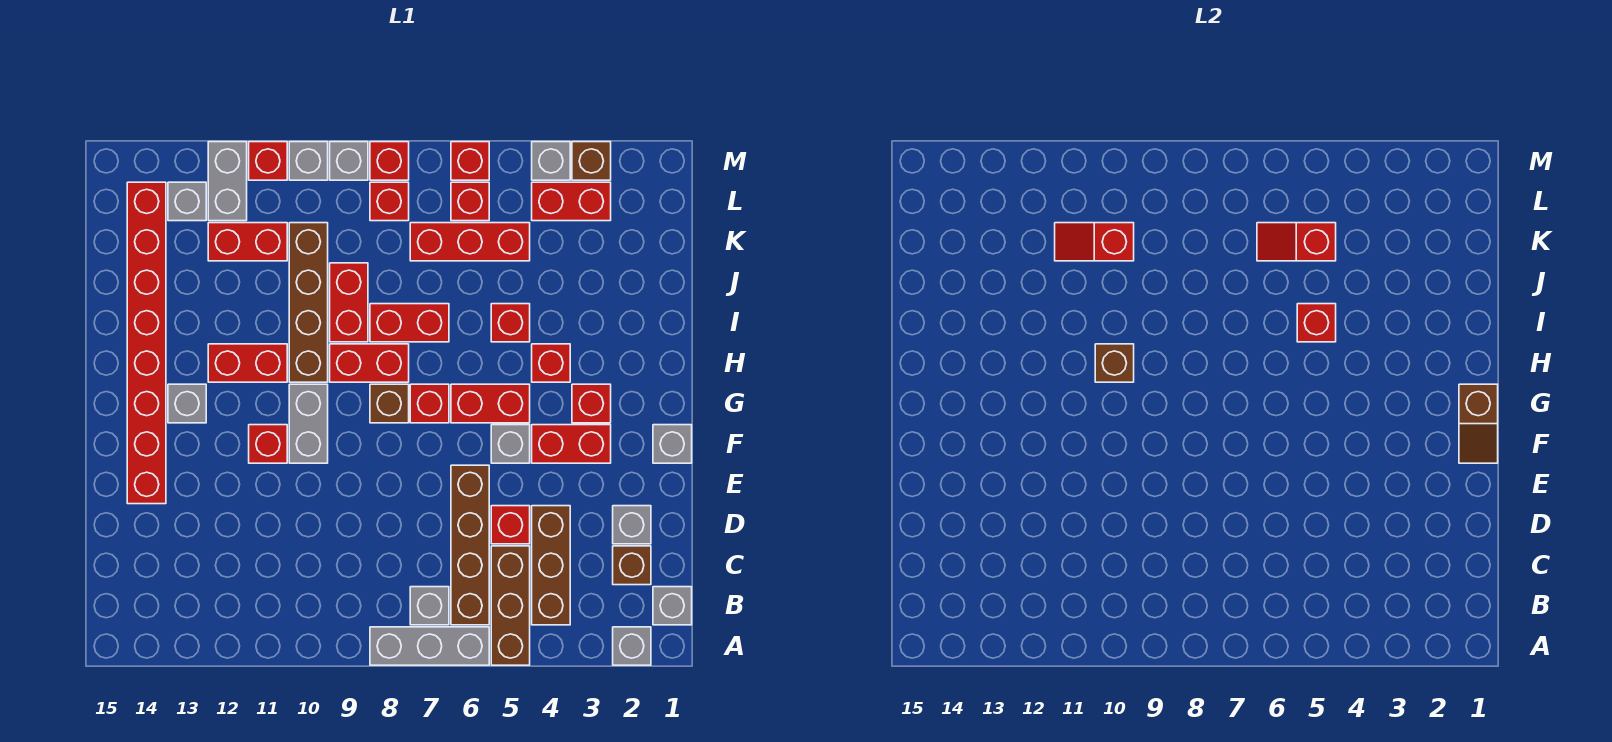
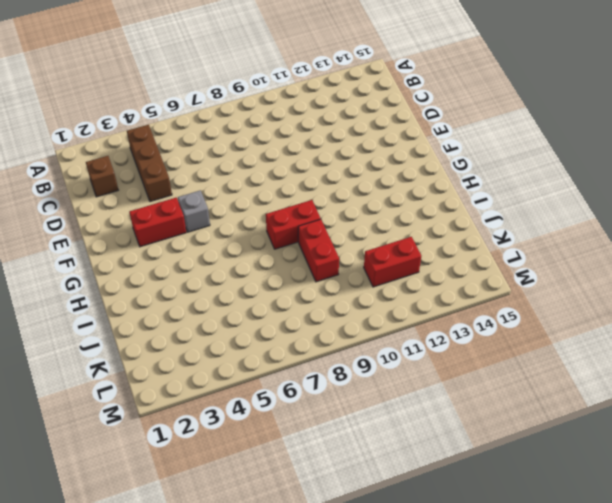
none -> grey 1x1 brick [613,627,651,665]
none -> brown 1x3 brick [491,546,530,665]
none -> grey 1x3 brick [370,627,489,665]
none -> grey 1x1 brick [653,587,692,625]

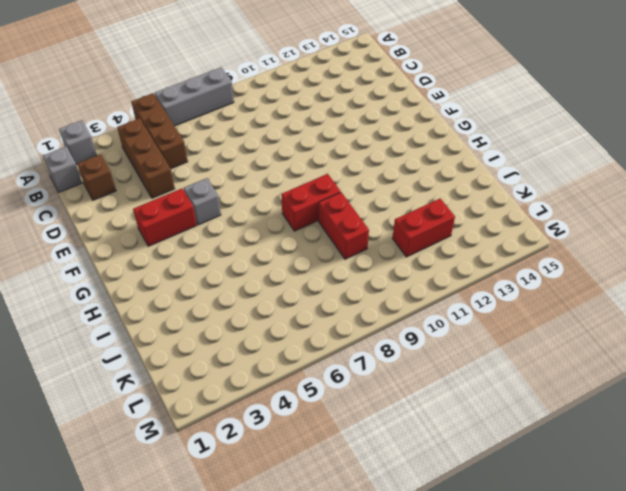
none -> brown 1x4 brick [451,465,489,625]
none -> grey 1x1 brick [410,587,449,625]
none -> grey 1x1 brick [613,506,651,544]
none -> red 1x1 brick [491,506,530,544]

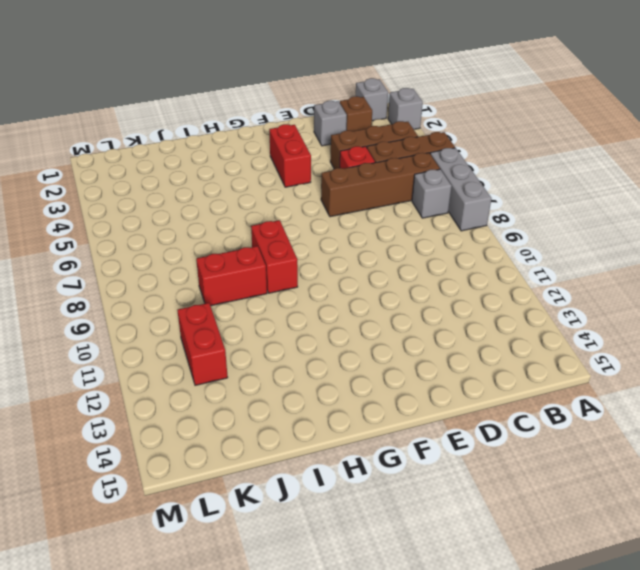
none -> red 1x8 brick [127,182,166,504]
none -> grey 1x1 brick [653,425,692,463]
none -> grey 1x1 brick [491,425,530,463]
none -> grey 1x2 brick [289,384,328,463]

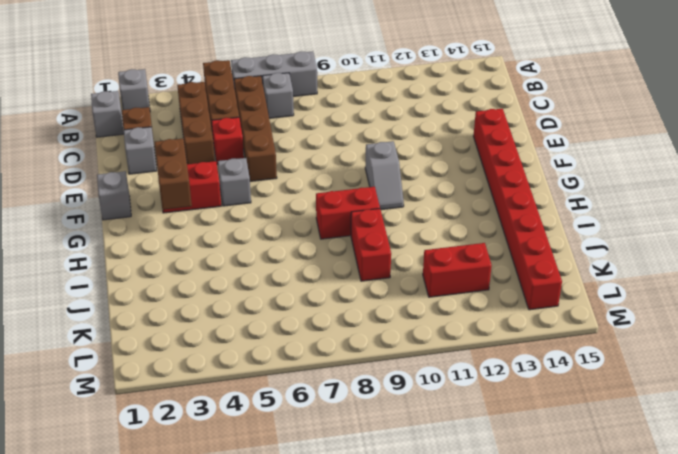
brown 1x2 brick [154,138,192,210] -> none
grey 1x2 slope [365,141,404,210] -> grey 1x2 brick [289,384,328,463]
none -> red 1x1 brick [249,425,287,463]
none -> red 1x1 brick [572,384,611,423]
none -> red 1x2 brick [451,384,530,423]
none -> red 1x1 brick [410,384,449,423]

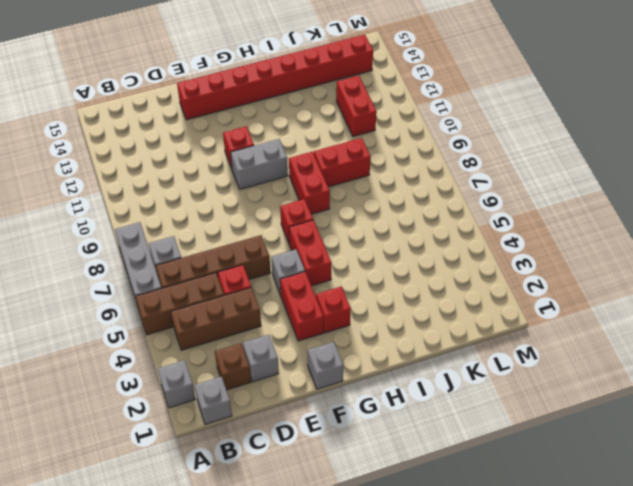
none -> brown 1x1 brick [370,384,409,423]
none -> grey 1x1 brick [168,384,206,423]
none -> red 1x1 brick [532,344,570,382]
none -> brown 1x4 brick [289,223,328,382]

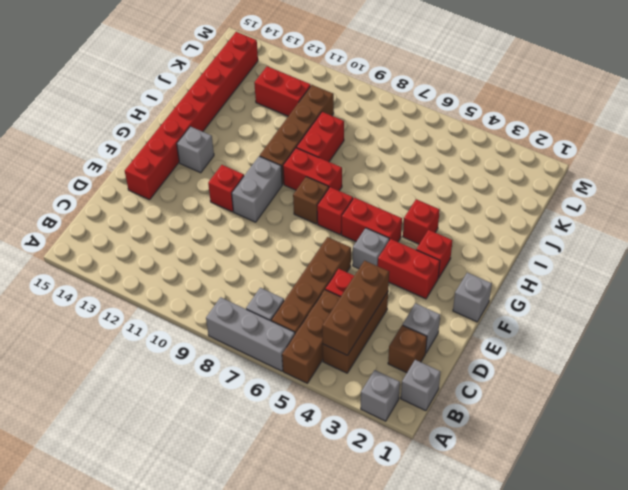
brown 1x3 brick [322,261,389,355] -> none
none -> red 1x2 brick [208,344,287,382]
none -> red 1x1 brick [491,304,530,342]
none -> red 1x2 brick [370,304,449,342]
none -> red 1x3 brick [410,223,530,261]

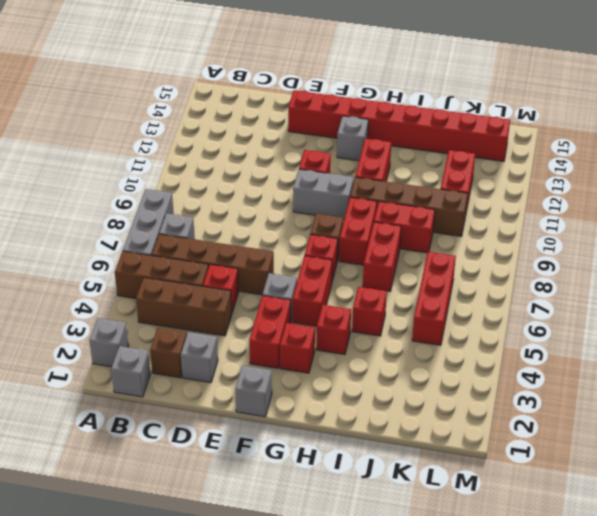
none -> red 1x2 brick [532,182,611,221]
none -> red 1x1 brick [451,182,489,221]
none -> red 1x1 brick [370,182,409,221]
none -> grey 1x2 brick [208,142,247,221]

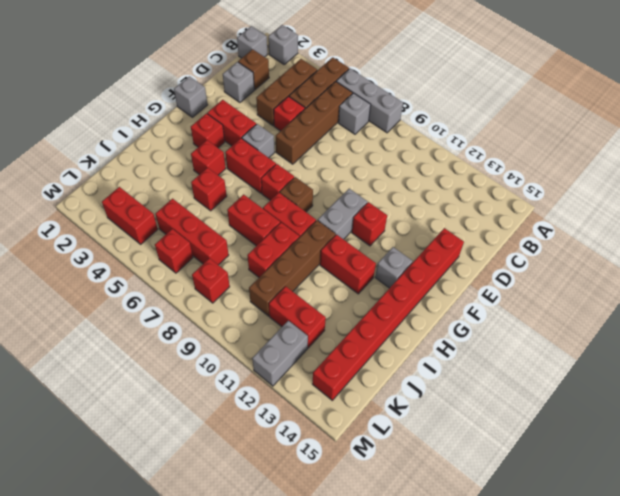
none -> grey 1x1 brick [168,182,206,221]
none -> brown 1x1 brick [572,142,611,180]
none -> grey 1x1 brick [532,142,570,180]
none -> red 1x1 brick [451,142,489,180]

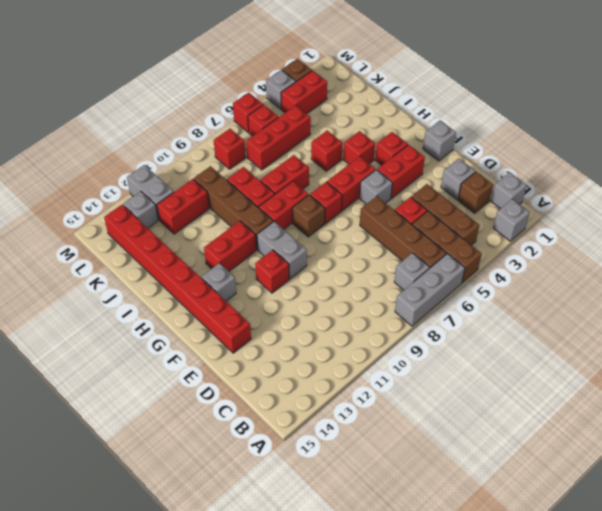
none -> red 1x1 brick [370,142,409,180]
none -> grey 1x1 brick [330,142,368,180]
none -> grey 1x1 brick [289,142,328,180]
none -> red 1x1 brick [249,142,287,180]

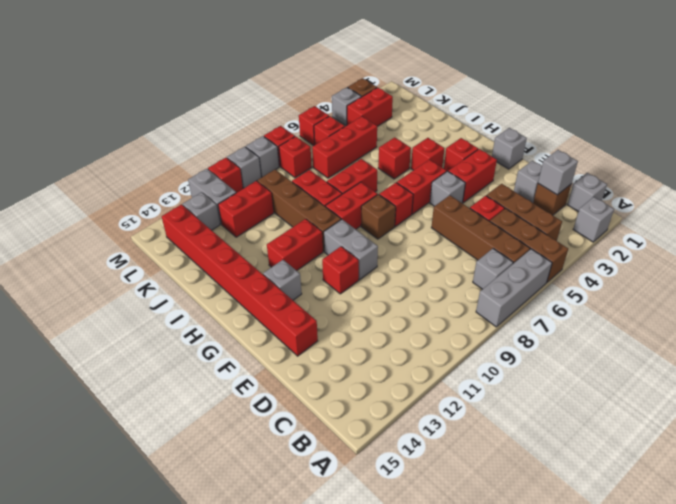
grey 1x1 brick [538,150,578,195] -> none
none -> brown 1x2 slope [1459,384,1498,463]
none -> brown 1x1 brick [1095,344,1134,382]
none -> red 1x1 brick [1297,304,1336,342]
none -> red 1x2 slope [1257,223,1336,261]

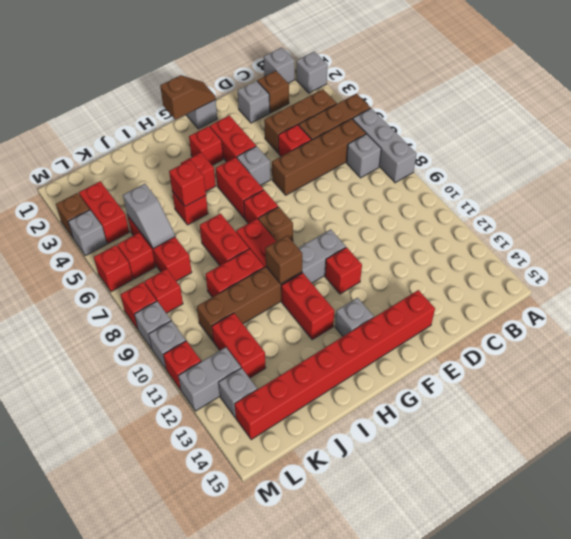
grey 1x2 slope [123,184,175,249] -> red 1x2 slope [1257,223,1336,261]
none -> red 1x2 slope [1055,223,1134,261]

